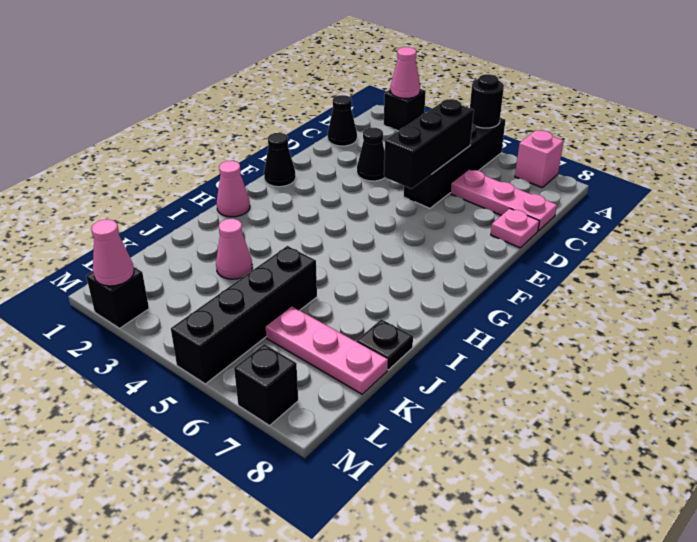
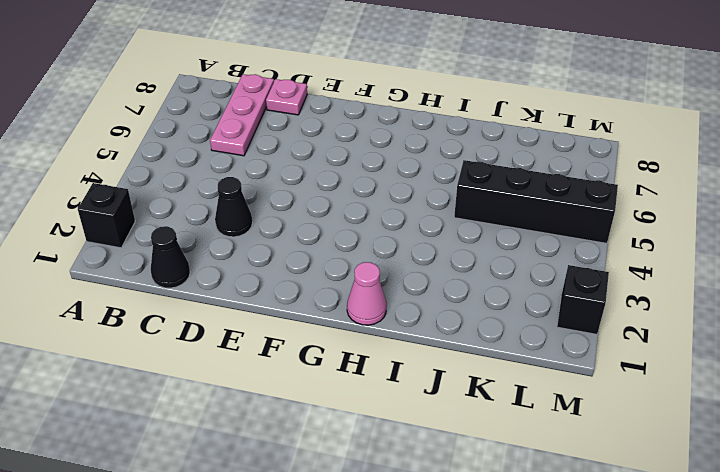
none -> black 1x4 brick [403,118,506,208]
none -> pink 1x1 brick [515,130,564,188]
none -> black 1x1 cone [264,133,296,187]

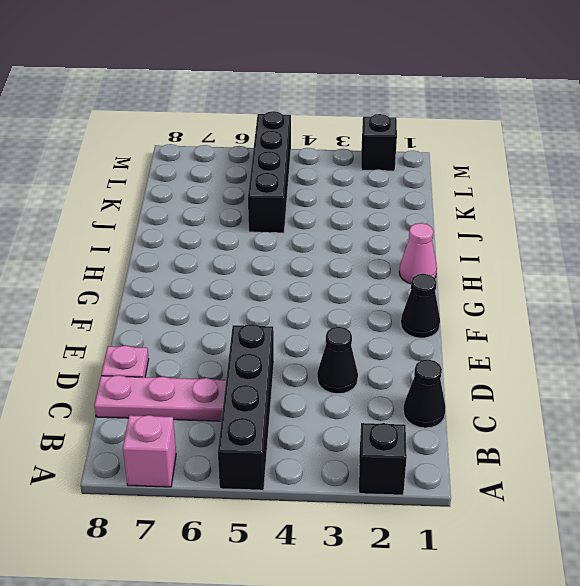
none -> pink 1x1 cone [216,219,252,279]
none -> black 1x1 plate [357,319,413,370]
none -> pink 1x3 plate [266,307,388,394]

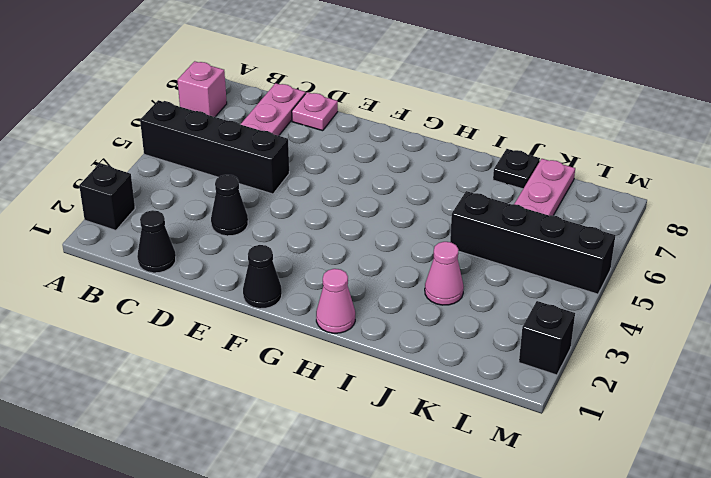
none -> black 1x1 brick [234,344,298,426]
none -> pink 1x1 cone [390,47,420,98]
none -> black 1x1 round brick [470,74,504,128]

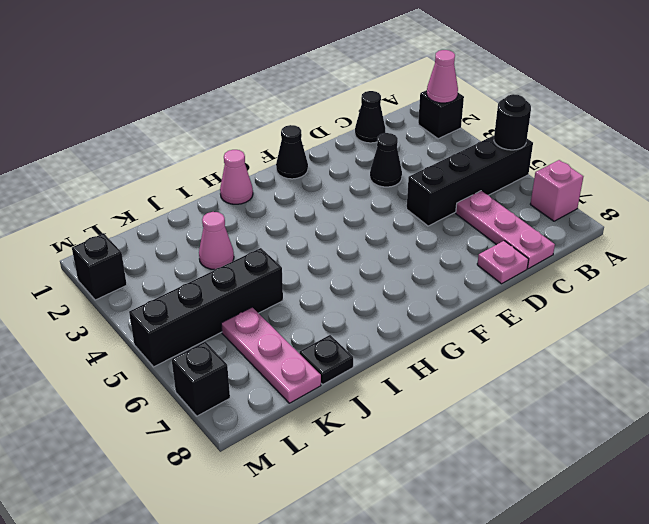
none -> black 1x3 brick [384,99,474,189]
none -> pink 1x1 cone [91,219,134,286]

